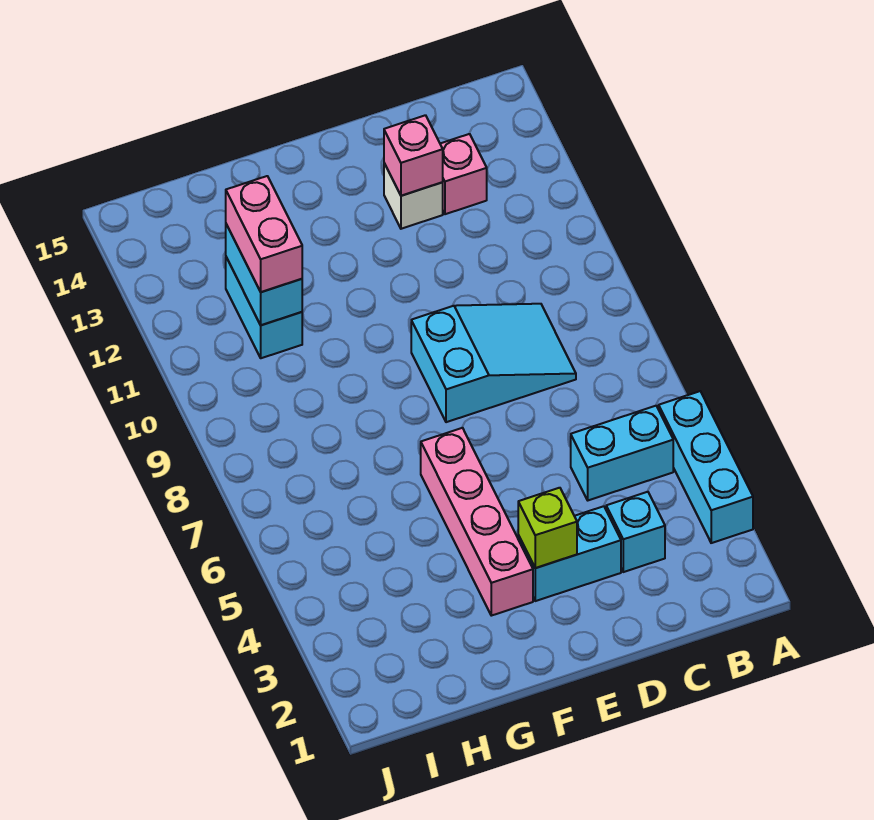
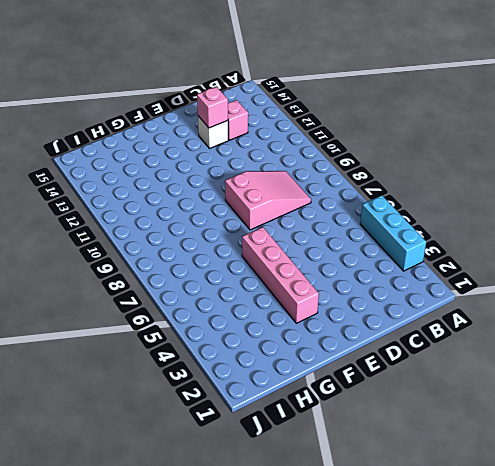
pink 2x3 slope [225,171,311,230] -> cyan 2x3 slope [411,304,576,422]
none -> cyan 1x2 brick [571,406,673,500]
none -> cyan 1x1 brick [606,492,665,572]
none -> cyan 1x2 brick [518,506,621,601]

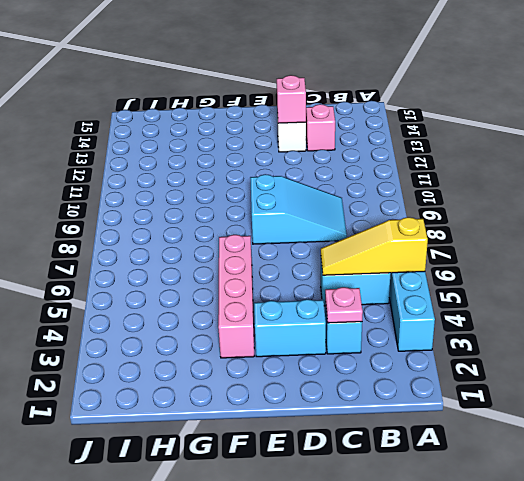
yellow 1x3 slope [321,217,428,275] -> none
pink 1x1 plate [325,287,363,323] -> none
none -> cyan 1x2 brick [226,257,302,358]
none -> lime 1x1 brick [518,488,577,568]
none -> cyan 1x2 brick [226,224,302,325]

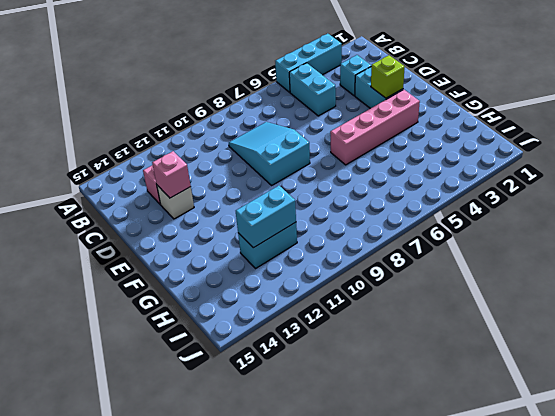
none -> pink 1x2 brick [226,176,302,292]

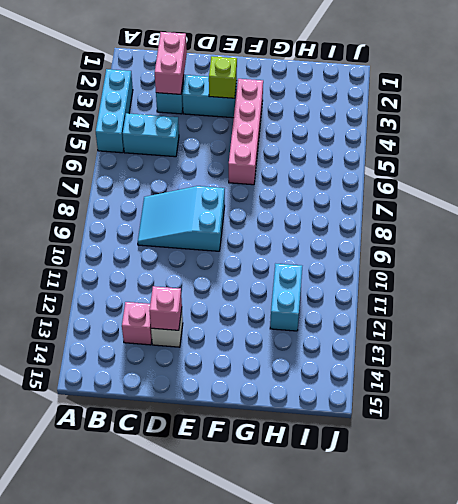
pink 1x2 brick [155,32,187,94] -> pink 1x2 brick moved to [226,176,302,292]
none -> cyan 1x2 brick [226,224,302,325]

